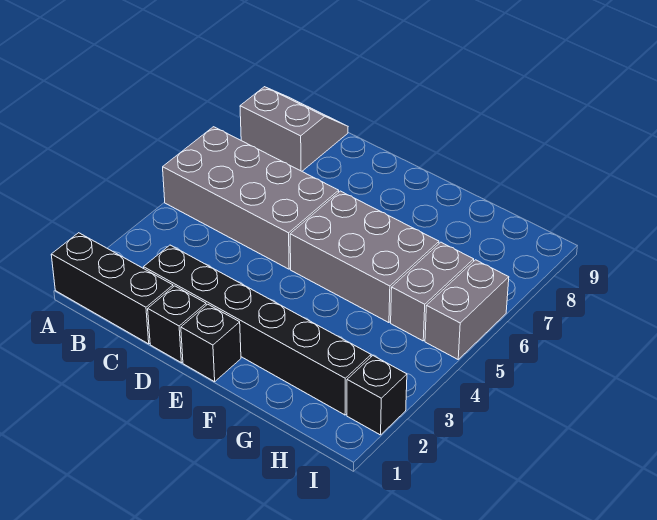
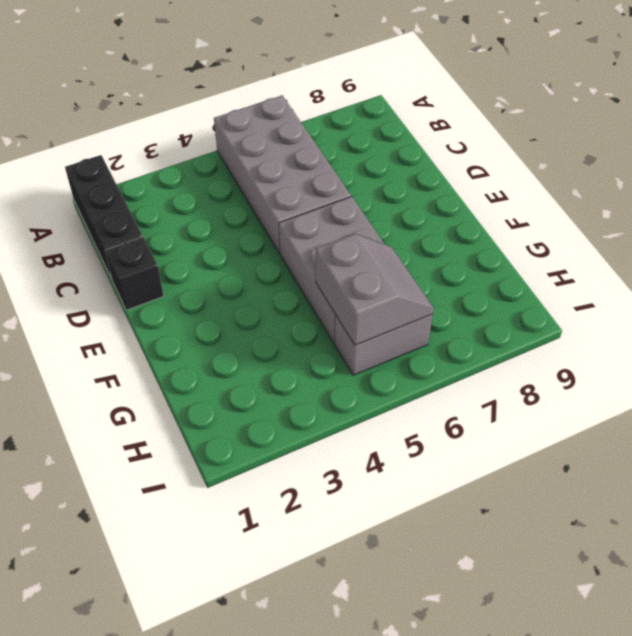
grey 2x2 slope [316,234,434,345] -> grey 2x2 slope moved to [240,87,348,171]
none -> black 1x6 brick [144,245,371,415]
none -> black 1x1 brick [181,304,241,382]

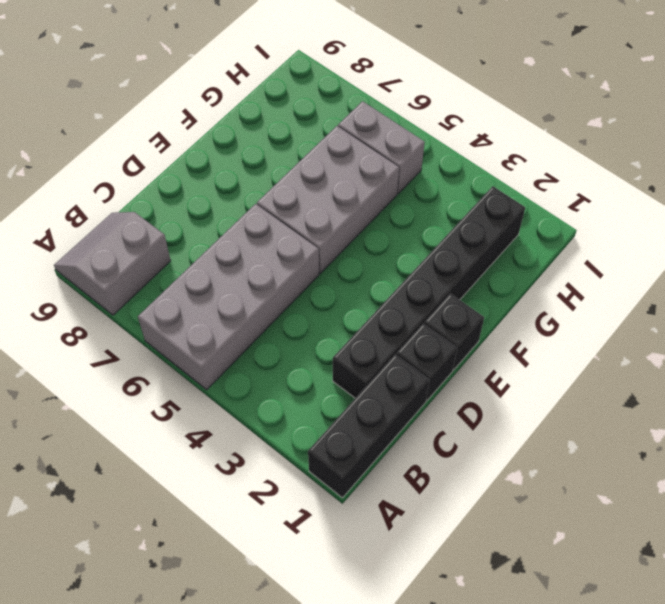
none -> black 1x1 brick [347,356,407,435]
none -> grey 1x2 brick [425,260,509,359]

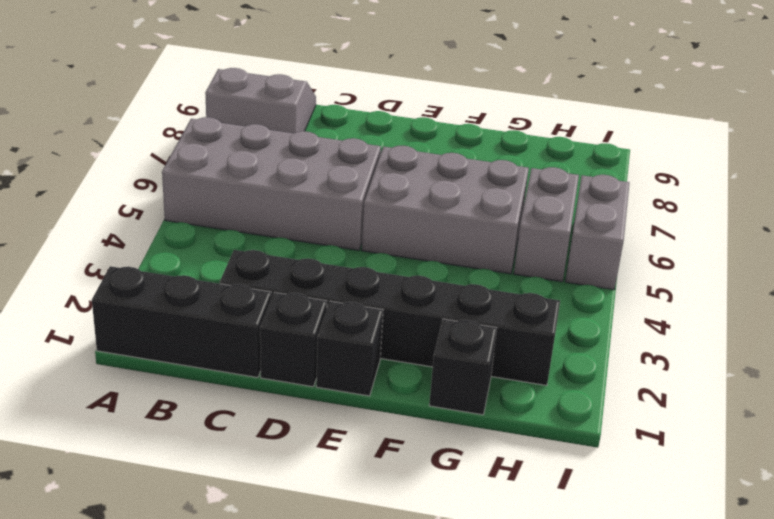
black 1x1 brick [429,319,497,415] -> black 1x1 brick moved to [347,356,407,435]

